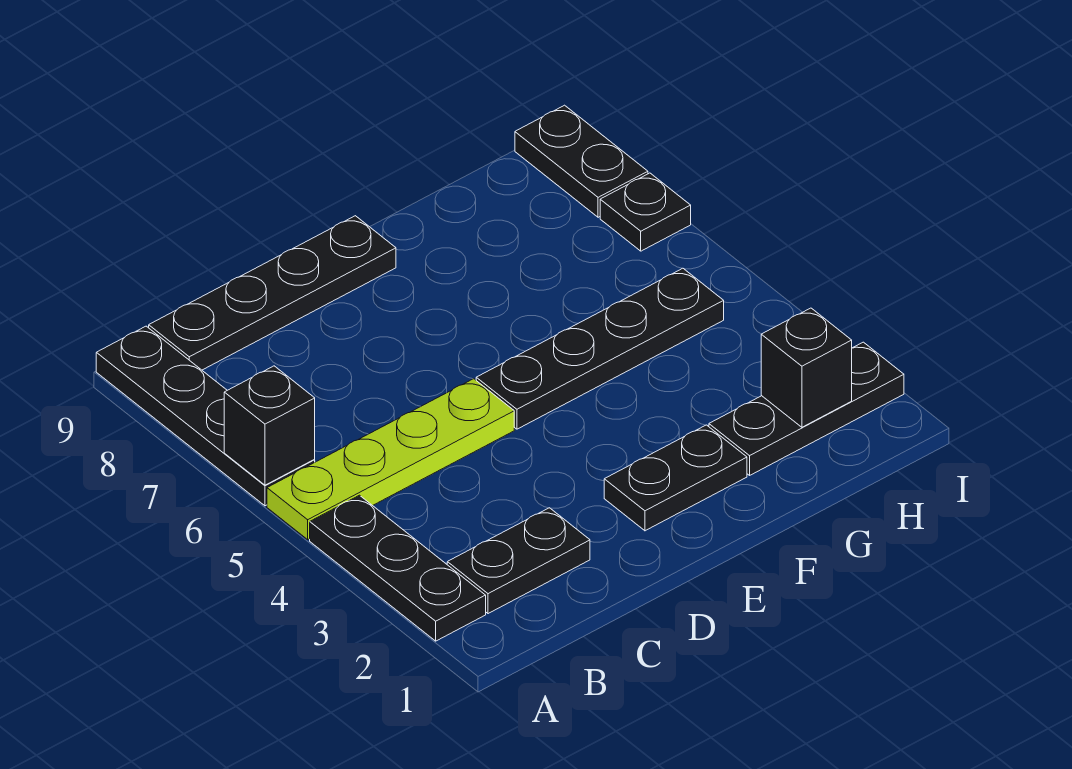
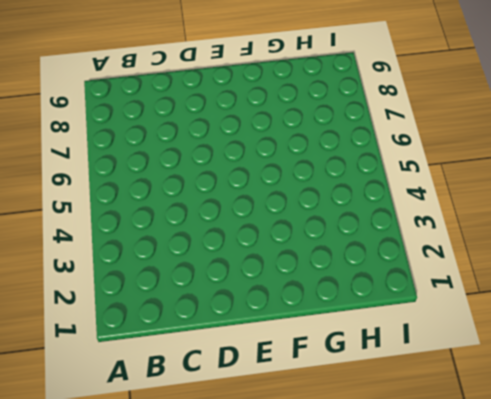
none -> black 1x3 plate [310,495,486,641]
none -> lime 1x4 plate [267,379,514,539]
none -> black 1x4 plate [96,326,315,506]

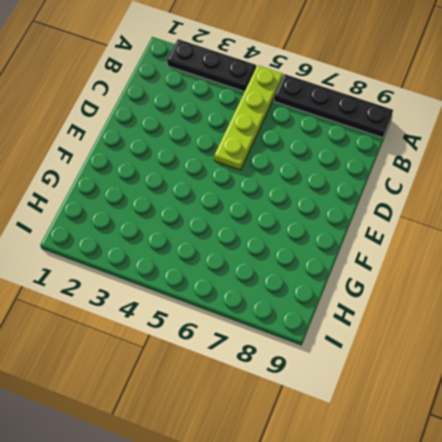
none -> black 1x2 plate [447,508,590,614]
none -> black 1x4 plate [149,216,396,370]
none -> black 1x2 plate [604,425,747,531]

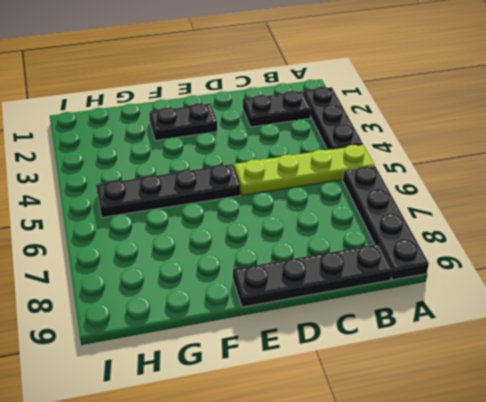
none -> black 1x3 plate [709,342,904,475]
none -> black 1x1 plate [600,173,691,251]
none -> black 1x2 plate [515,105,648,217]

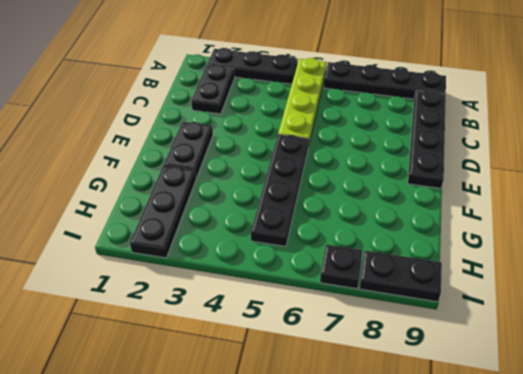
none -> black 1x1 brick [224,366,315,485]
none -> black 1x1 brick [761,308,852,427]

